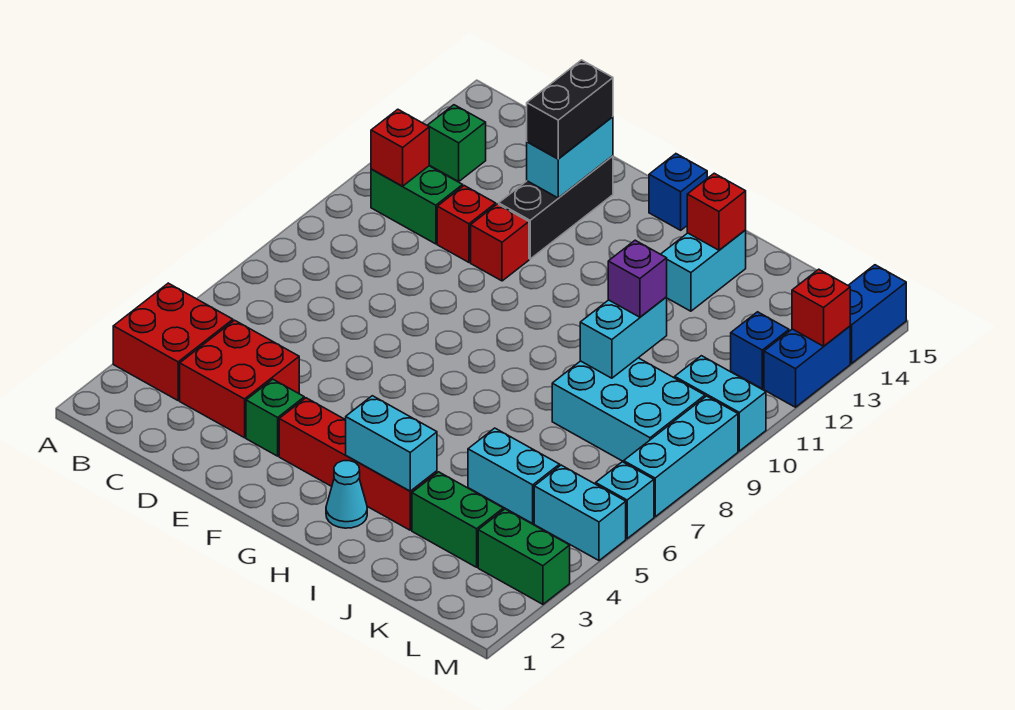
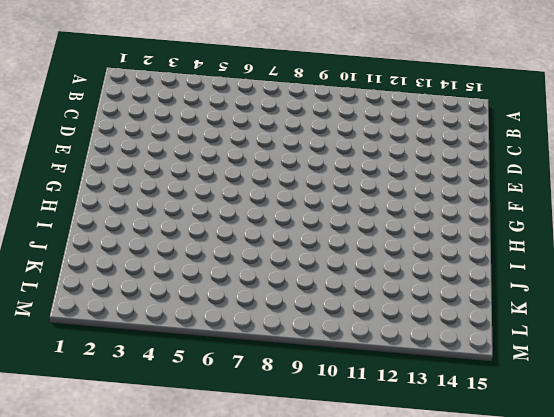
none -> red 2x2 brick [113,283,233,400]
none -> green 1x2 brick [371,166,463,244]
none -> green 1x1 brick [427,105,486,181]
none -> red 2x2 brick [180,320,299,438]

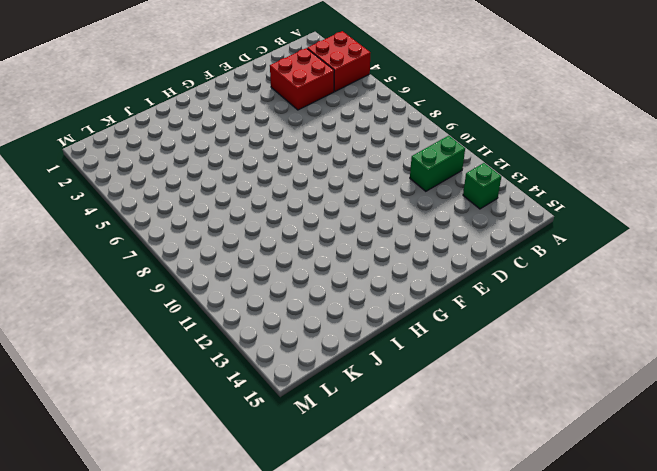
none -> red 1x1 brick [437,186,496,262]
none -> green 1x1 brick [246,379,304,456]
none -> red 1x1 brick [471,204,529,281]
none -> black 1x3 brick [499,156,613,259]

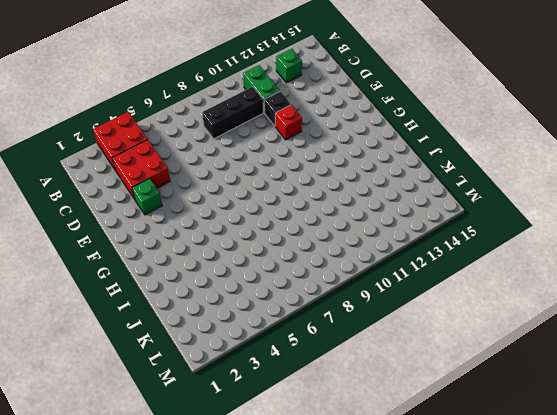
black 1x3 brick [202,87,263,139] -> black 1x3 brick moved to [499,156,613,259]
black 1x1 brick [264,91,291,126] -> red 1x1 brick [437,186,496,262]
none -> red 1x4 brick [279,398,437,530]
none -> blue 1x1 brick [649,154,707,230]
none -> cyan 1x1 cone [326,461,367,528]
none -> cyan 1x2 brick [661,230,746,311]

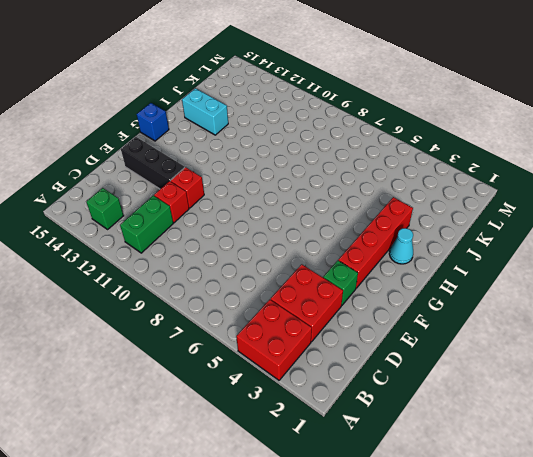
none -> green 1x2 brick [412,472,503,567]
none -> cyan 1x2 brick [468,428,560,523]
none -> cyan 2x3 brick [552,358,705,462]
none -> green 1x2 brick [478,509,570,604]

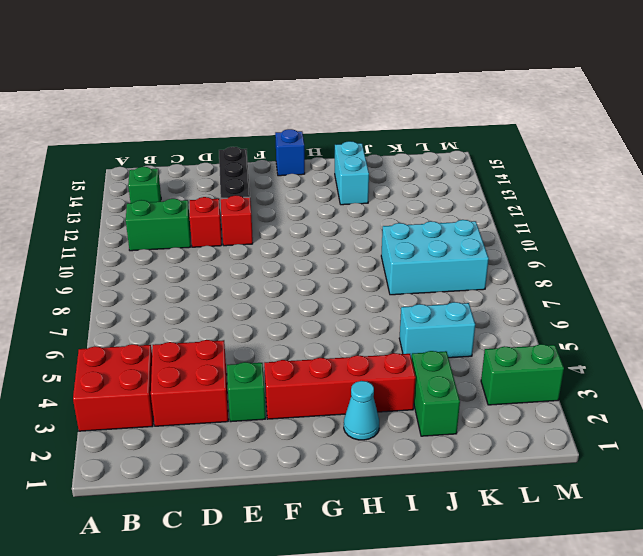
green 1x2 brick [412,351,460,436] -> green 1x2 brick turned to [412,472,503,567]
none -> cyan 1x2 brick [534,465,626,561]
none -> cyan 1x2 brick [675,356,766,451]
none -> blue 1x1 brick [731,312,789,389]
none -> cyan 1x1 brick [596,462,654,539]

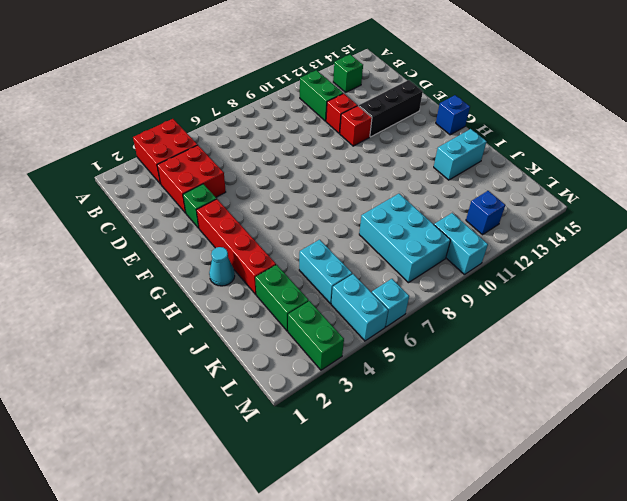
none -> cyan 1x3 brick [624,396,738,517]
none -> blue 1x2 brick [764,326,850,407]
none -> blue 1x2 brick [848,265,906,363]
none -> red 1x1 brick [371,109,429,186]

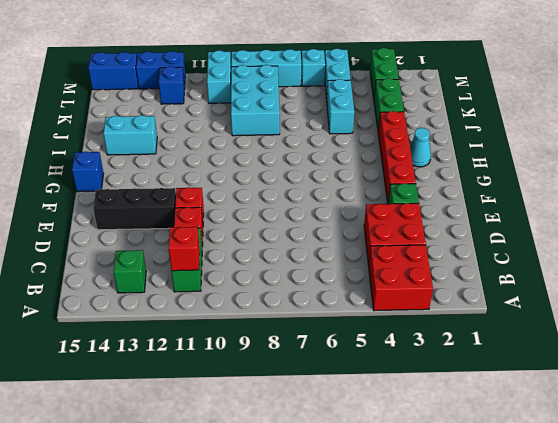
none -> cyan 1x2 brick [527,117,613,198]
none -> cyan 1x2 brick [346,396,437,491]
none -> red 1x1 brick [687,173,746,250]
none -> cyan 1x2 brick [580,297,667,378]

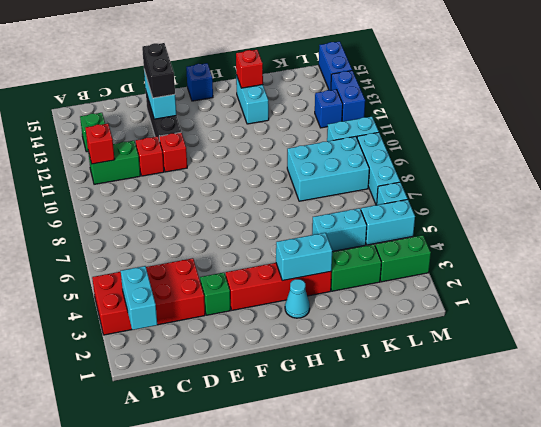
cyan 1x2 brick [121,266,157,330] -> cyan 1x2 brick moved to [580,297,667,378]
none -> red 1x1 brick [792,269,850,346]
none -> purple 1x1 brick [608,240,667,317]

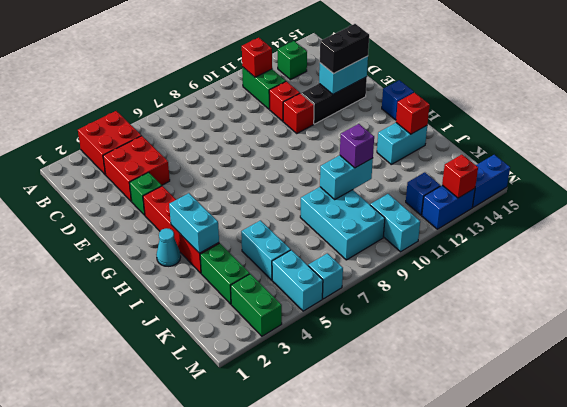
none -> cyan 1x3 brick [624,396,738,517]

